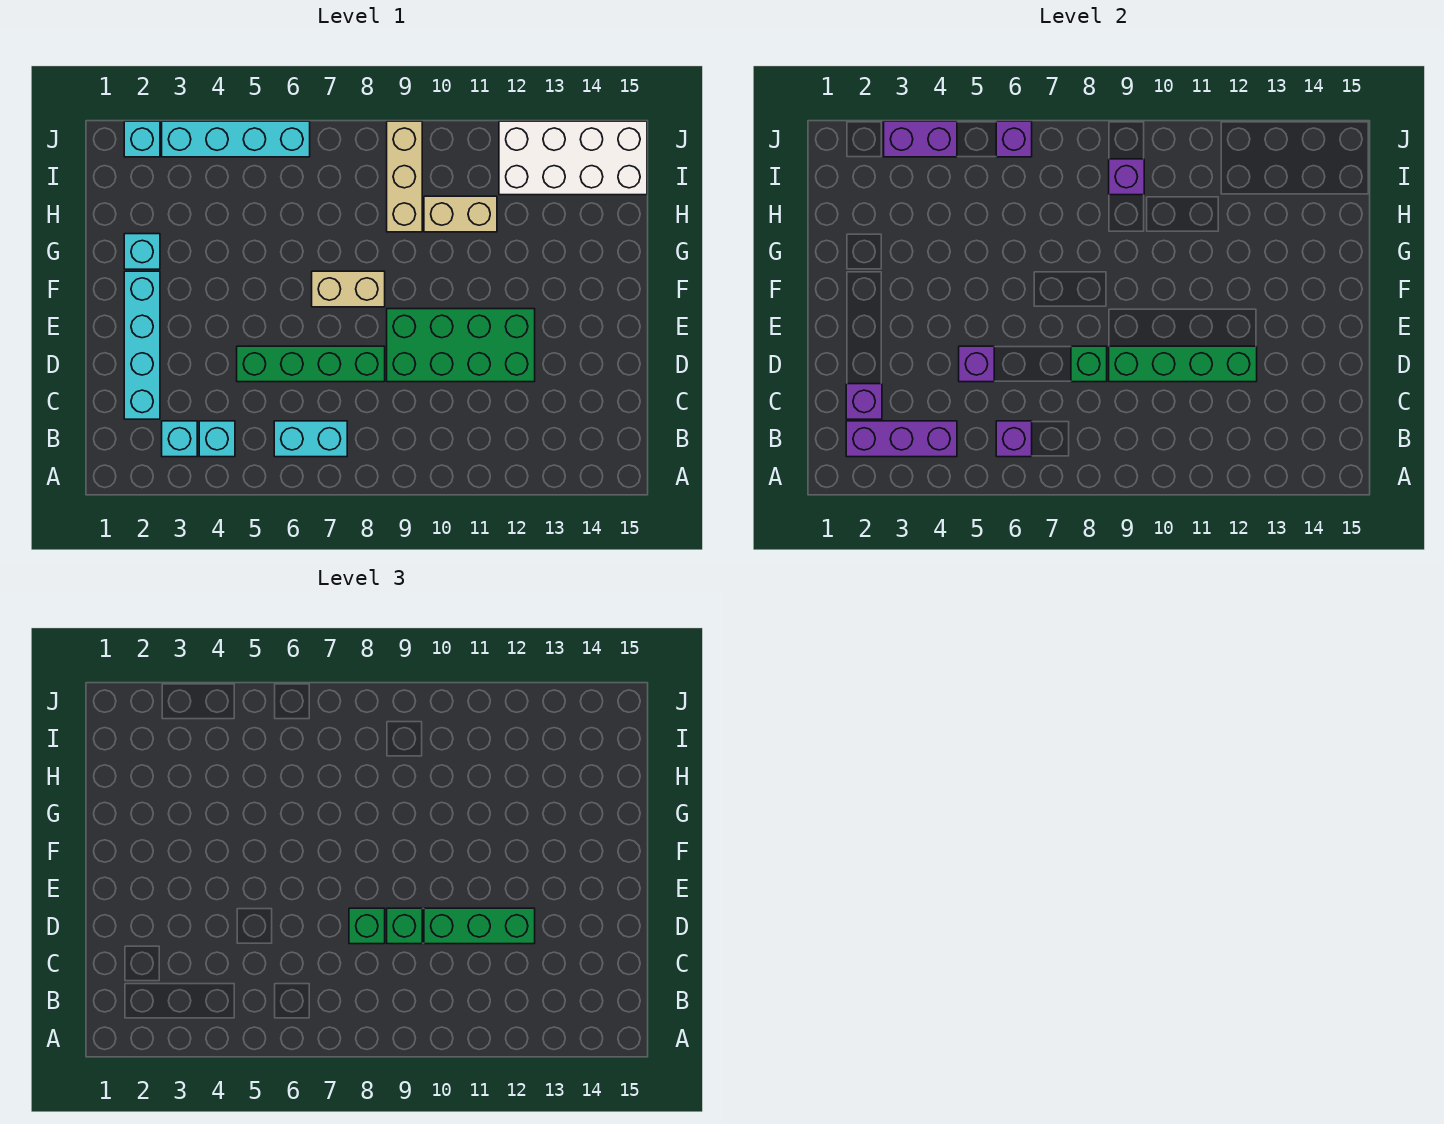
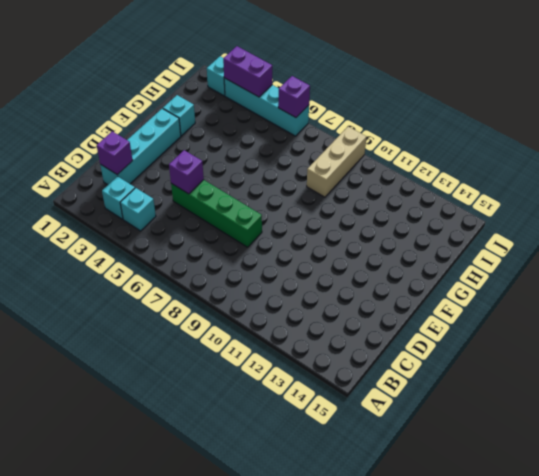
none -> cyan 1x2 brick [274,421,347,457]
none -> green 2x4 brick [387,309,535,382]
none -> tan 1x2 brick [312,271,385,307]

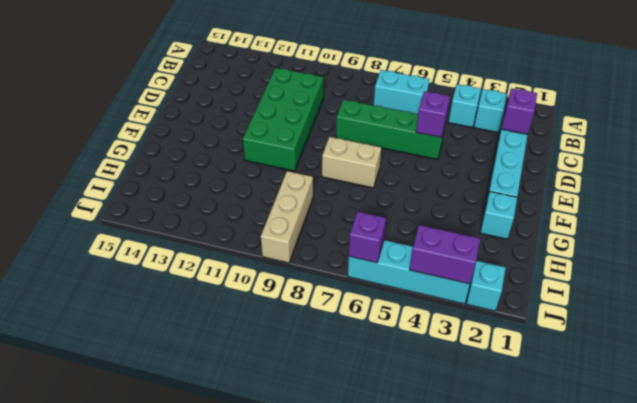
green 2x4 brick [243,68,323,171] -> green 2x4 brick turned to [387,309,535,382]
none -> tan 1x2 brick [424,196,497,232]
none -> white 2x4 brick [499,121,647,195]
none -> purple 1x3 brick [846,421,957,457]

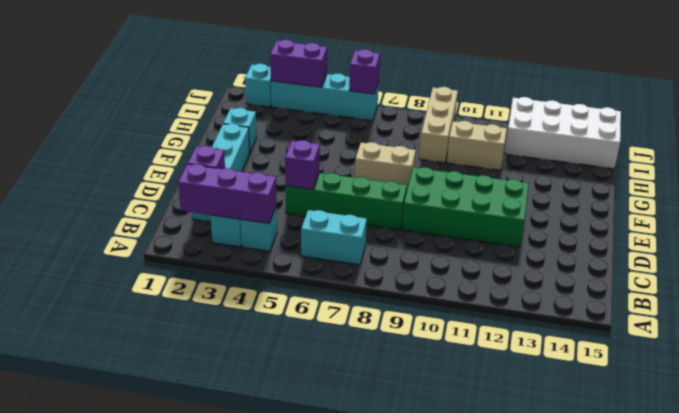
none -> purple 1x1 brick [996,421,1032,457]
none -> green 1x1 brick [1071,346,1107,382]
none -> green 1x4 brick [1109,346,1257,382]

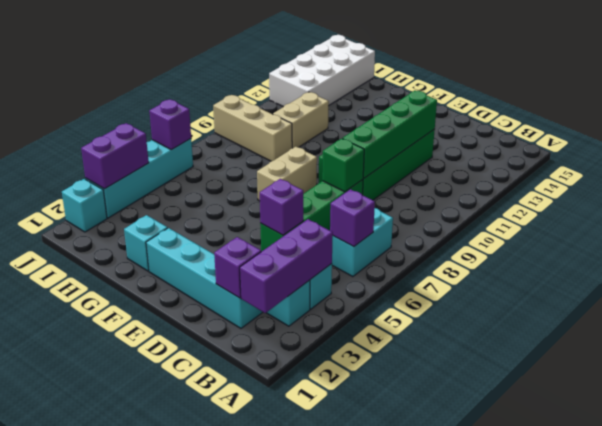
none -> purple 1x1 brick [1109,159,1144,195]
none -> green 1x1 brick [349,908,385,944]
none -> green 1x1 brick [387,908,422,944]

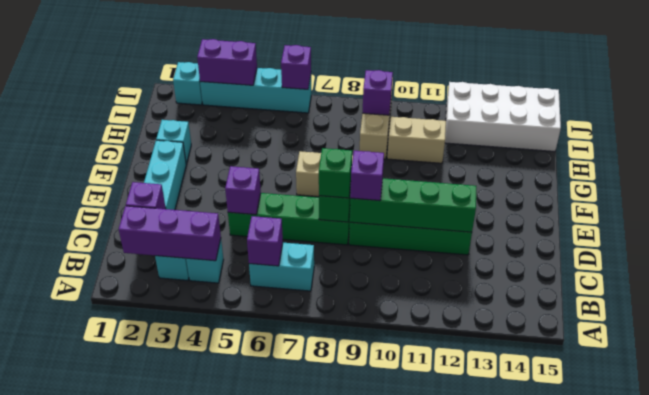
purple 1x1 brick [350,151,384,201] -> green 1x1 brick [387,908,422,944]
none -> green 1x3 brick [424,908,535,944]

